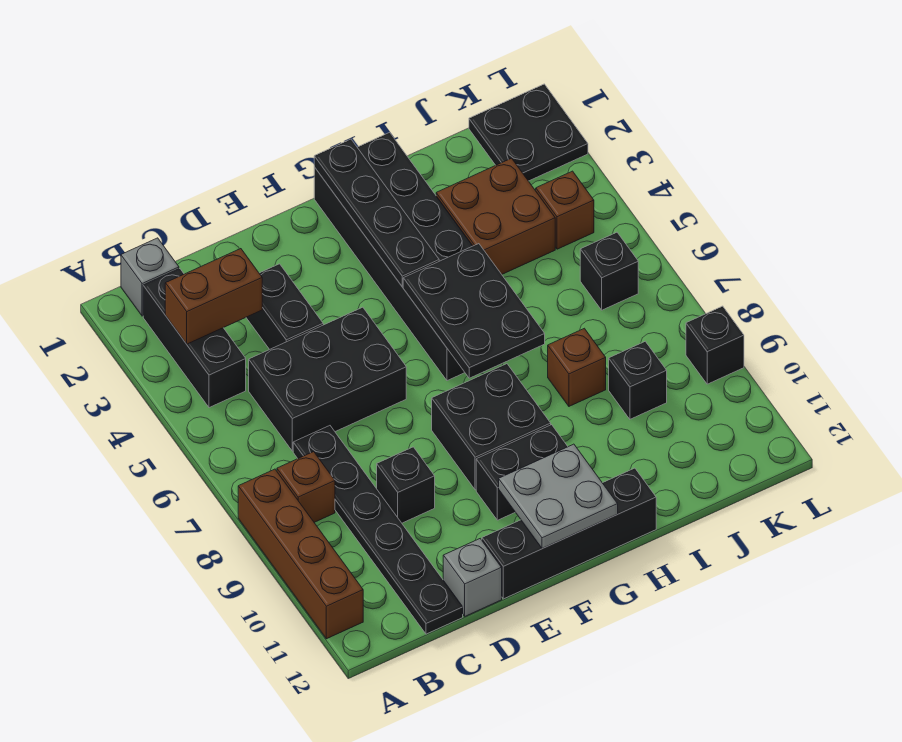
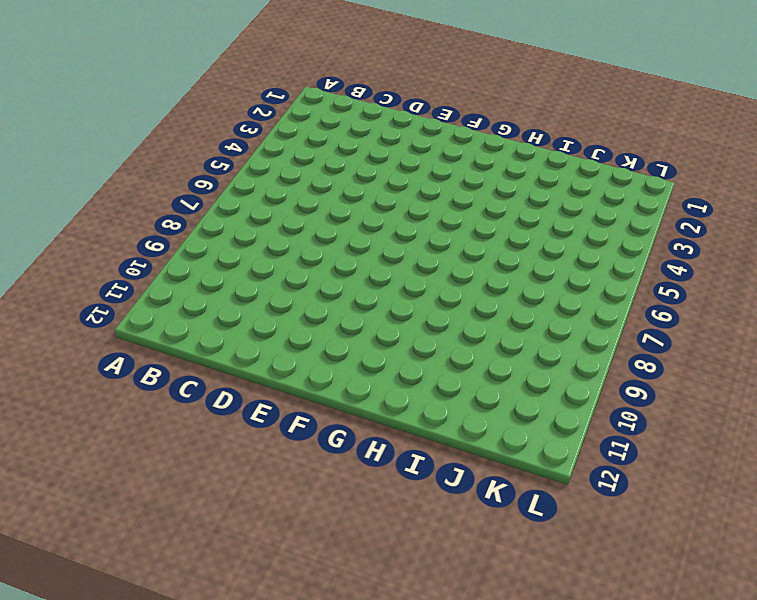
none -> brown 1x4 brick [238,469,363,639]
none -> grey 1x1 brick [121,238,179,316]
none -> black 1x3 brick [143,269,246,408]

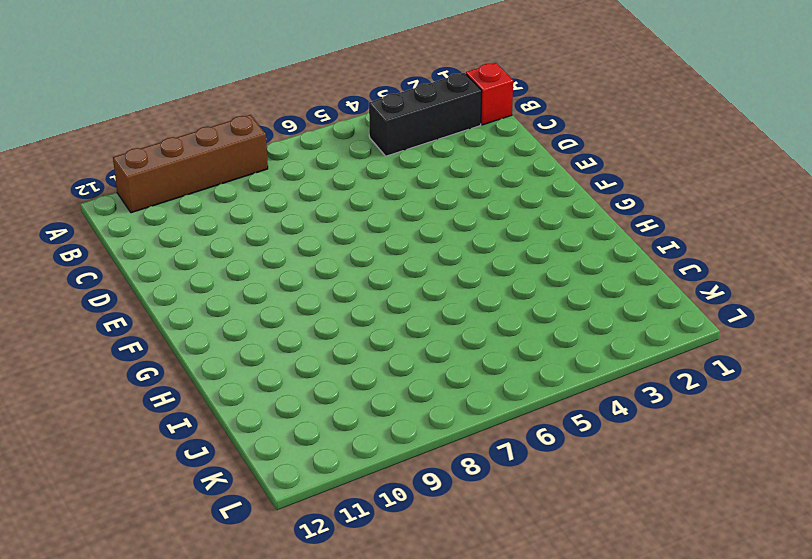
red 1x1 brick [466,63,513,125] -> grey 1x1 brick [121,238,179,316]
none -> brown 1x1 brick [277,452,335,522]
none -> black 2x3 brick [249,307,406,451]
none -> black 1x6 plate [293,426,463,634]

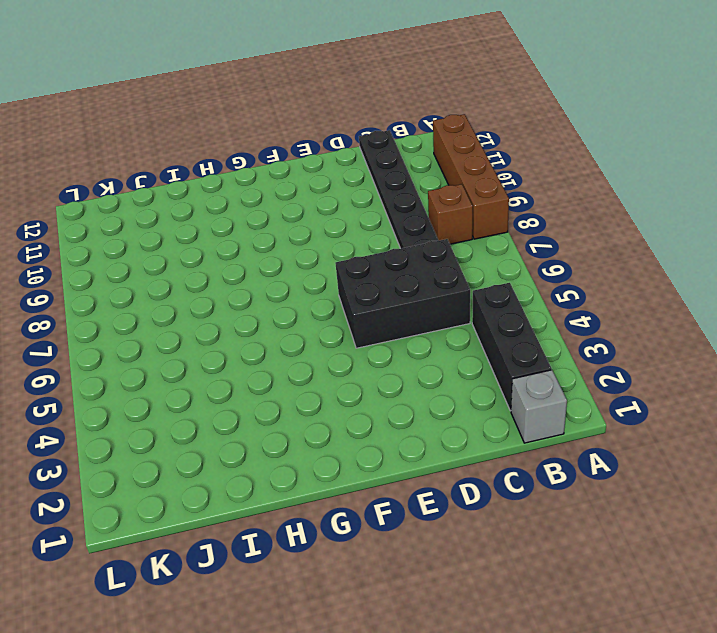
none -> black 1x2 brick [246,264,323,349]
none -> black 1x1 brick [377,447,435,523]
none -> grey 1x1 brick [443,539,502,616]

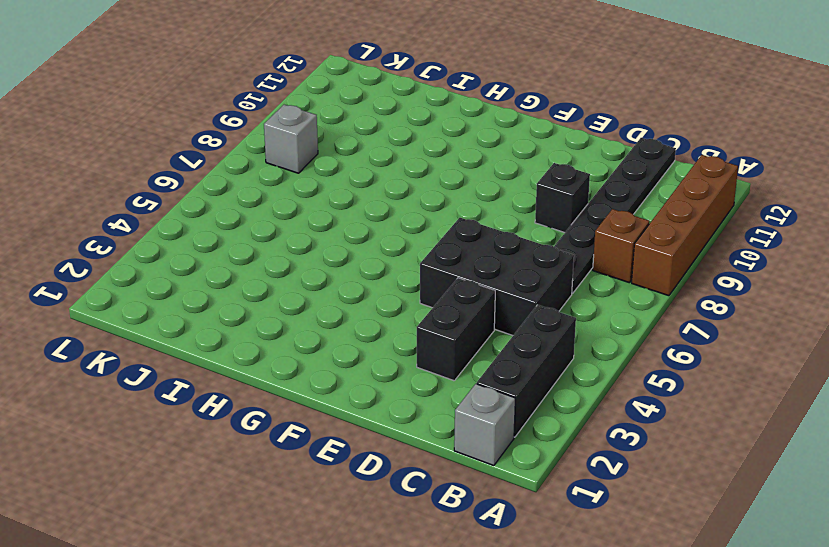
grey 1x1 brick [264,105,318,173] -> grey 1x1 brick moved to [443,539,502,616]
none -> black 1x4 brick [482,468,656,599]
none -> black 2x2 brick [432,364,551,490]
none -> black 1x2 brick [476,425,568,520]

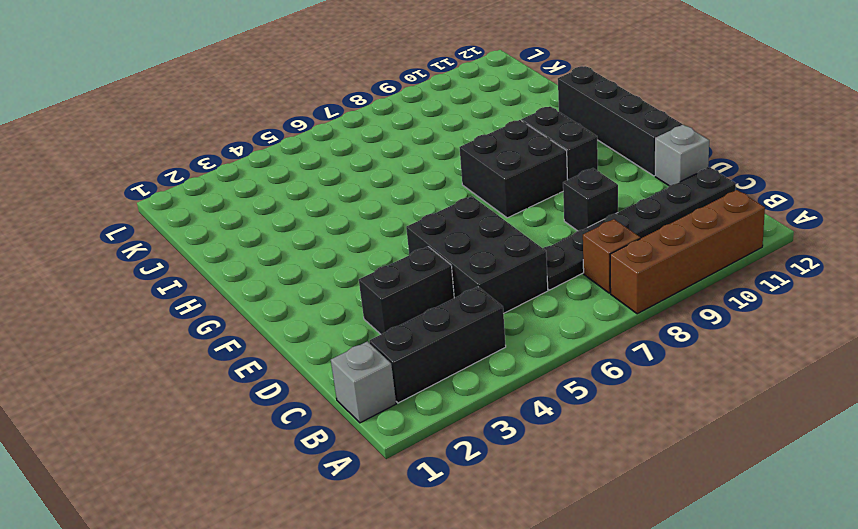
none -> black 2x6 brick [314,132,472,381]
none -> brown 2x2 brick [436,158,555,274]
none -> brown 1x1 brick [548,328,606,406]

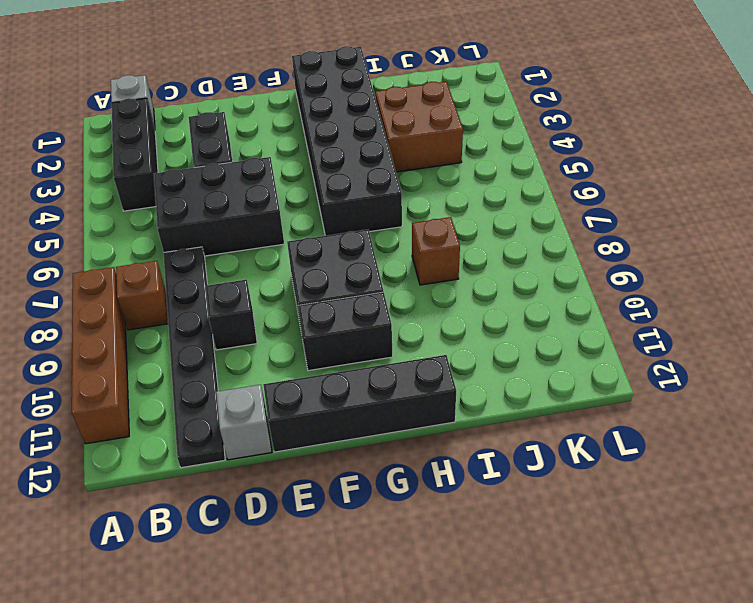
none -> black 1x1 brick [609,341,667,419]
none -> black 2x2 plate [469,84,588,181]
none -> brown 1x1 brick [536,171,594,249]

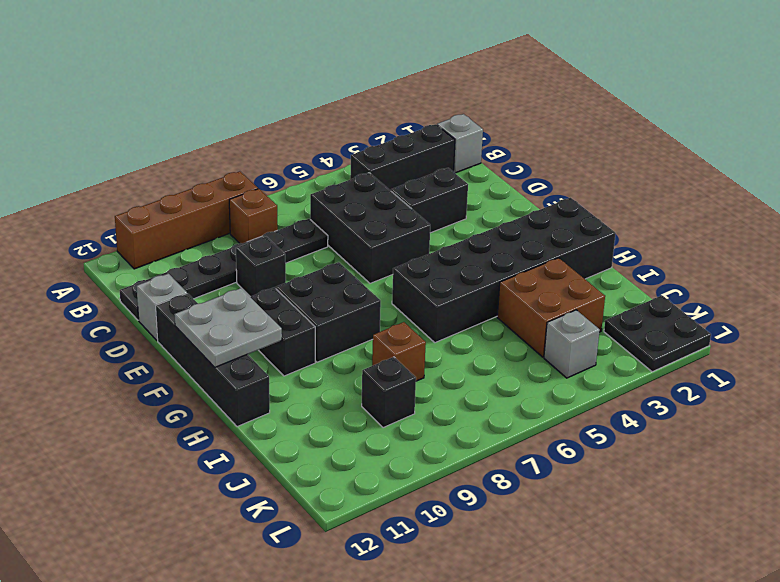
grey 1x1 brick [544,310,600,378] -> brown 1x1 brick [536,171,594,249]
none -> black 1x1 brick [580,232,638,310]
none -> black 1x1 brick [686,306,744,384]
none -> brown 1x2 brick [165,249,262,344]

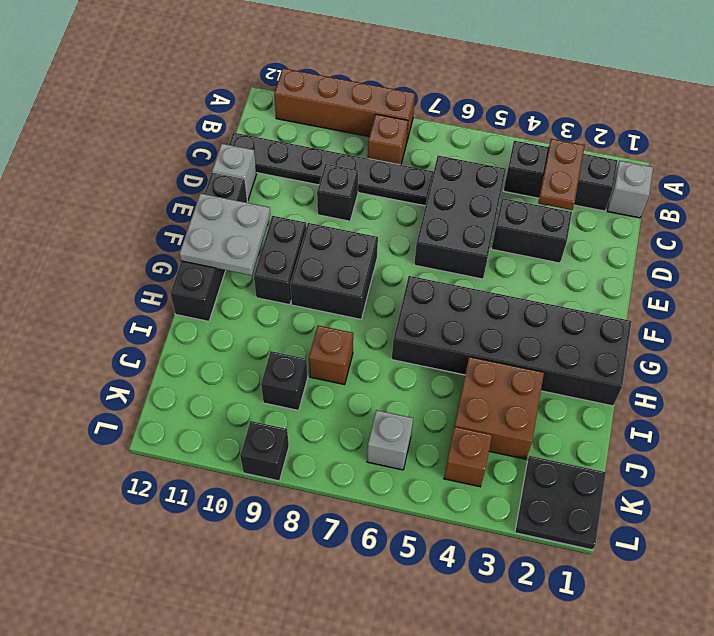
brown 1x2 plate [538,139,585,210] -> brown 1x2 brick [165,249,262,344]
grey 1x1 brick [367,410,413,470] -> black 1x1 brick [580,232,638,310]
none -> black 1x4 plate [314,139,439,287]
none -> black 2x3 plate [403,244,545,378]

